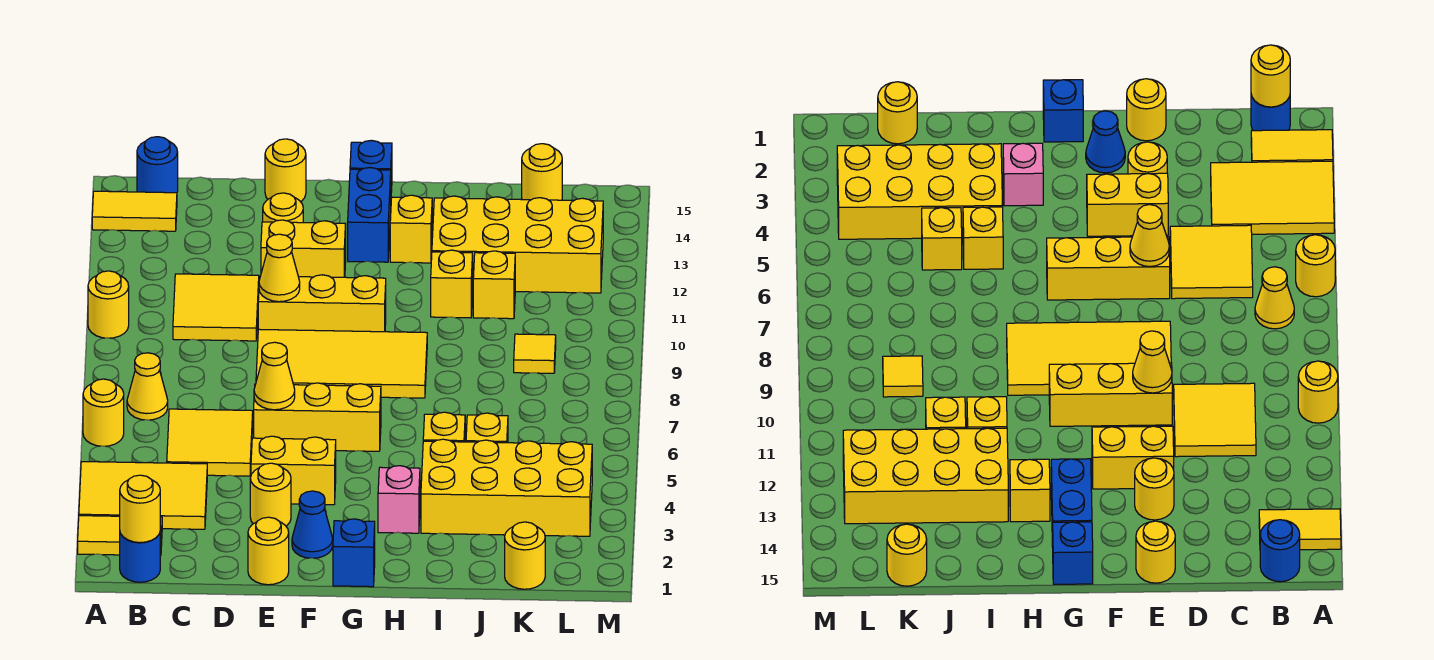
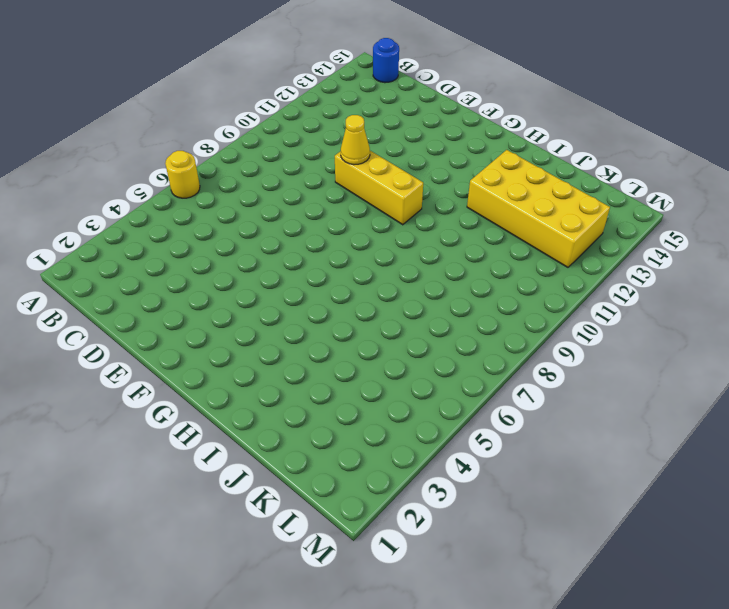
none -> yellow 1x2 tile [78,516,162,556]
none -> yellow 2x3 tile [79,462,207,529]
none -> yellow 1x1 round brick [88,271,129,338]
none -> yellow 1x2 tile [92,191,177,231]

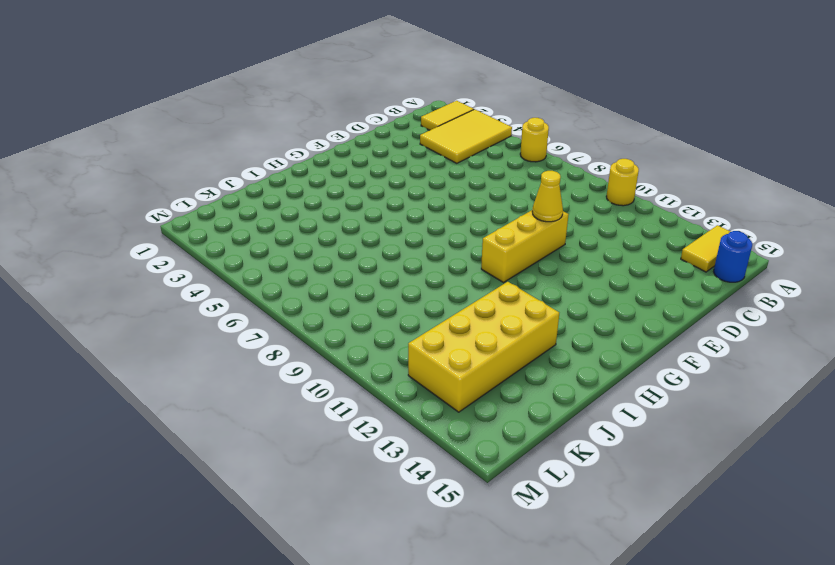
none -> blue 1x1 round brick [120,533,160,582]
none -> yellow 1x1 cone [127,353,168,420]
none -> yellow 2x2 tile [167,409,253,476]
none -> yellow 2x2 tile [173,274,259,341]

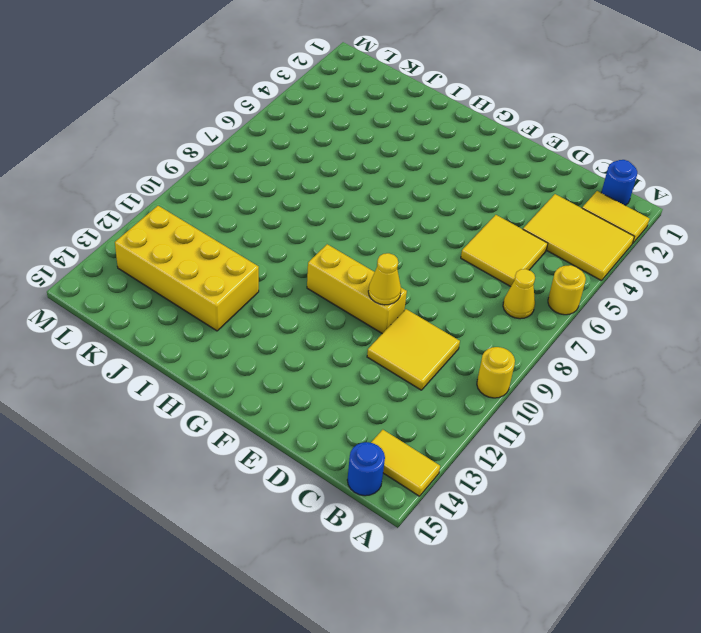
none -> yellow 1x1 round brick [248,517,289,585]
none -> yellow 1x1 round brick [250,463,291,526]
none -> yellow 1x2 brick [251,436,336,505]
none -> yellow 1x3 brick [254,383,381,451]

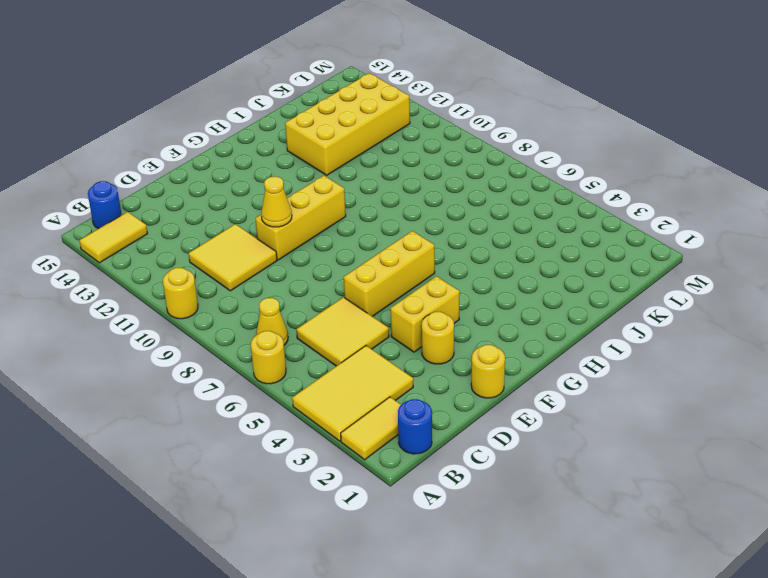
none -> yellow 2x4 tile [256,329,427,398]
none -> yellow 1x2 brick [261,220,346,277]
none -> yellow 1x1 round brick [263,193,303,223]
none -> yellow 1x1 round brick [265,139,306,202]

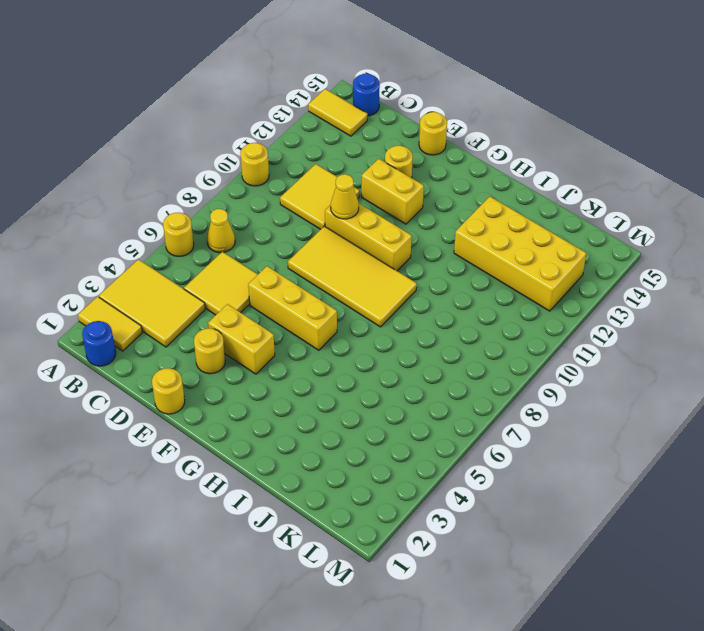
none -> blue 1x1 cone [292,491,333,558]
none -> blue 1x1 brick [333,519,375,587]
none -> blue 1x2 brick [348,168,391,262]
none -> blue 1x1 brick [350,140,392,192]

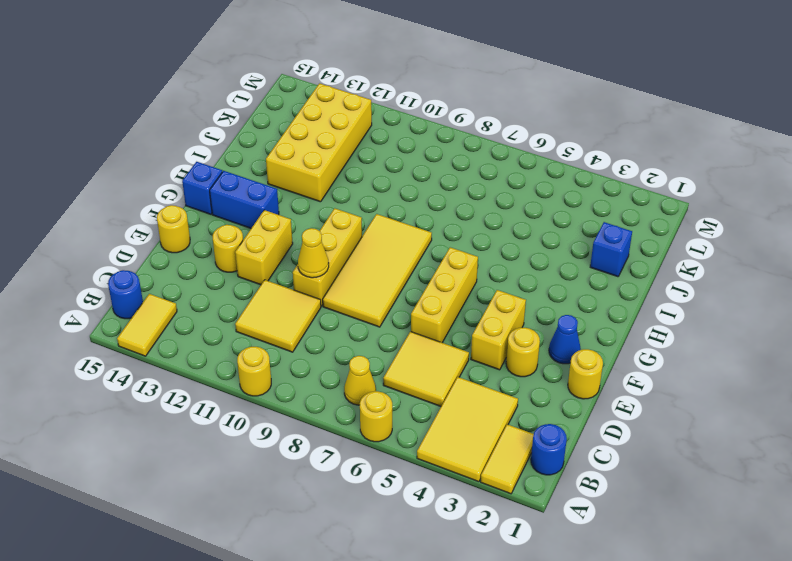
blue 1x1 brick [590,222,632,277] -> blue 1x1 brick moved to [333,519,375,587]
none -> pink 1x1 brick [378,466,420,533]
none -> yellow 1x1 brick [390,195,432,263]
none -> yellow 2x4 brick [421,439,592,536]
none -> yellow 1x1 brick [423,412,465,442]

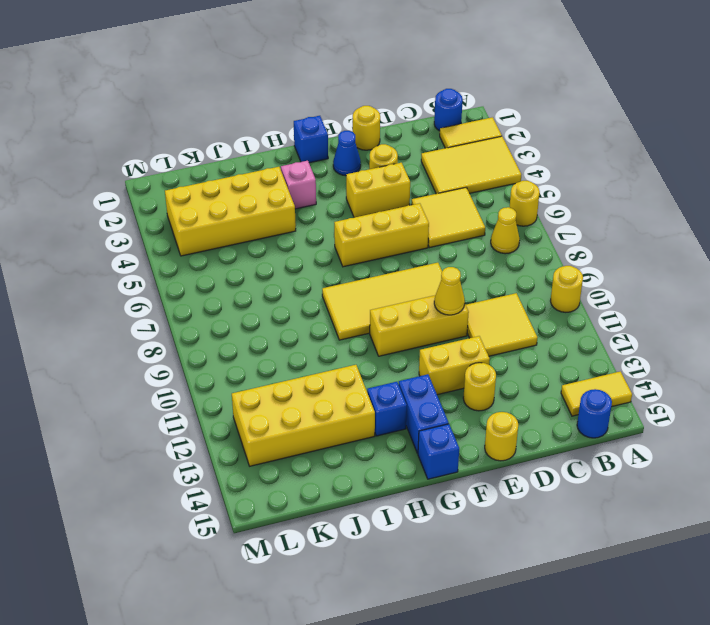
blue 1x1 brick [367,382,407,436] -> yellow 1x1 brick [390,195,432,263]
none -> yellow 1x1 brick [423,412,465,442]
none -> yellow 1x1 brick [431,250,473,318]
none -> yellow 1x1 brick [466,413,508,443]
none -> yellow 1x1 brick [473,251,515,319]

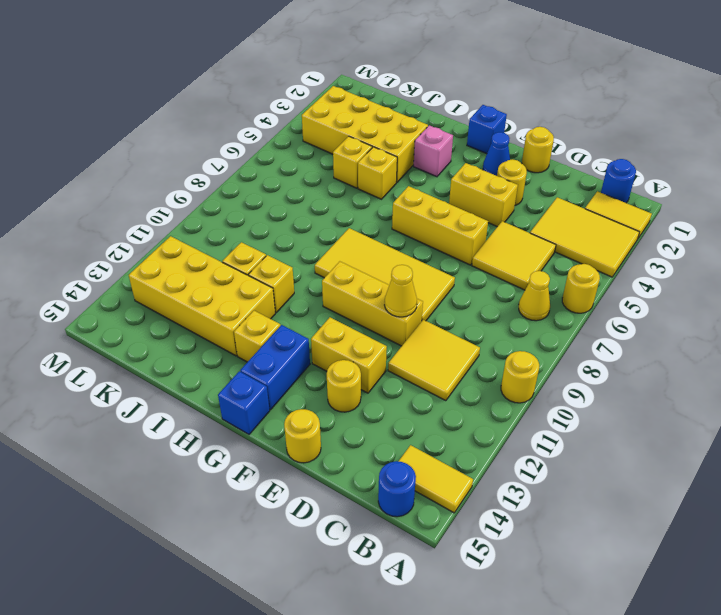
none -> yellow 1x1 round brick [505,522,545,589]
none -> yellow 1x1 tile [514,334,556,373]
none -> yellow 1x1 round brick [522,144,562,200]
none -> yellow 1x1 round brick [120,475,160,543]

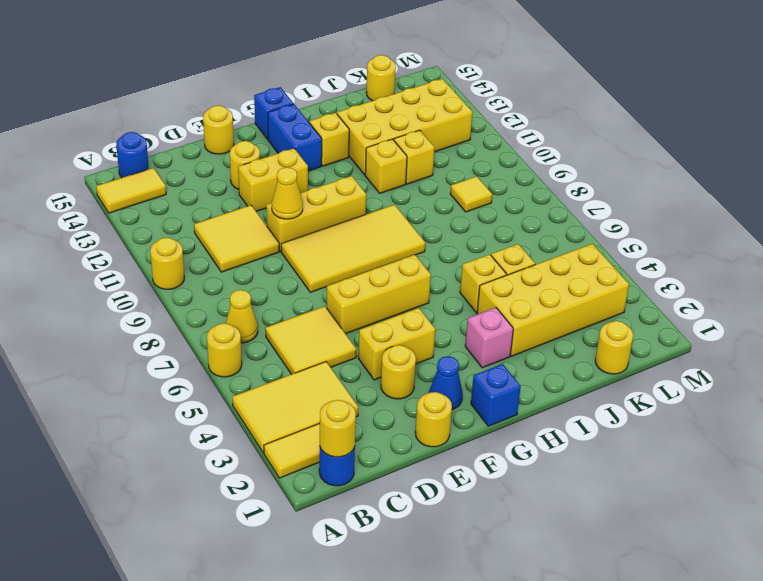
none -> yellow 1x1 cone [254,342,295,410]

